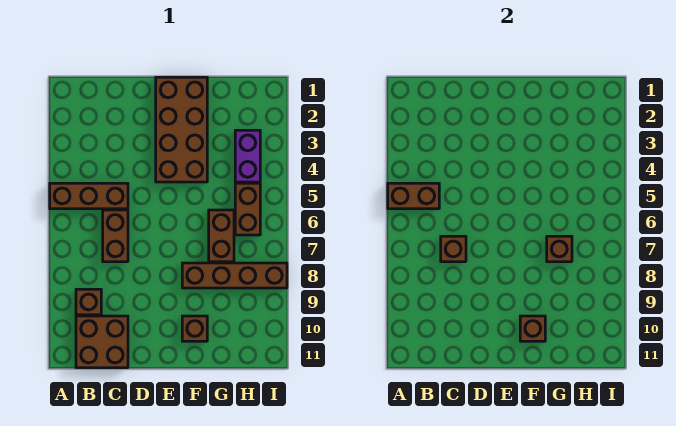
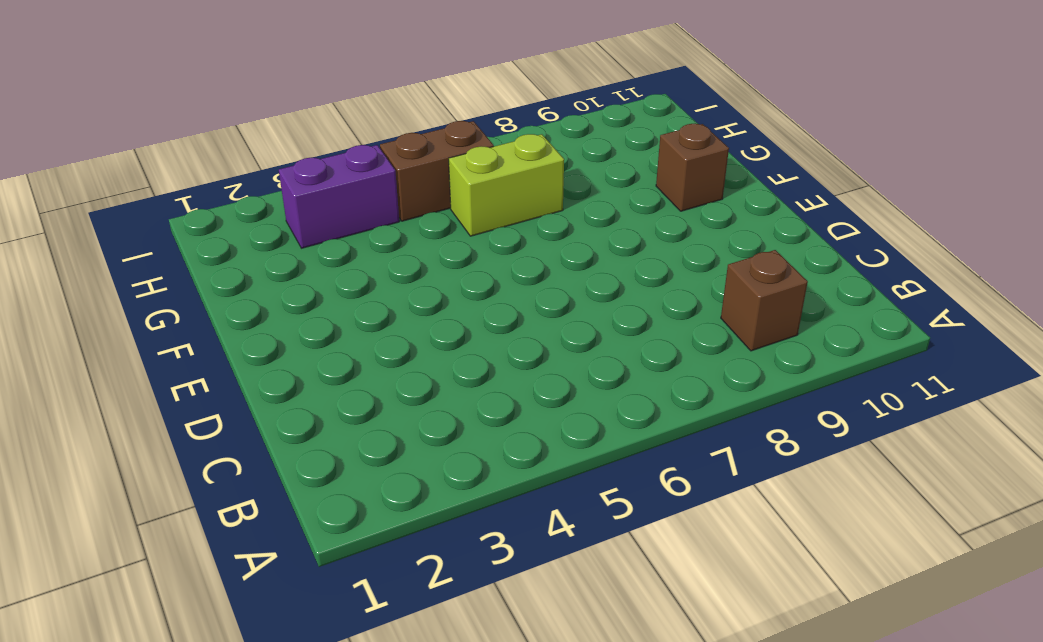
lime 1x2 brick [449,134,564,236] -> brown 1x2 brick [209,210,234,262]
none -> brown 1x3 brick [50,183,128,209]
none -> brown 2x2 brick [76,316,128,368]
none -> brown 1x2 brick [103,210,128,262]

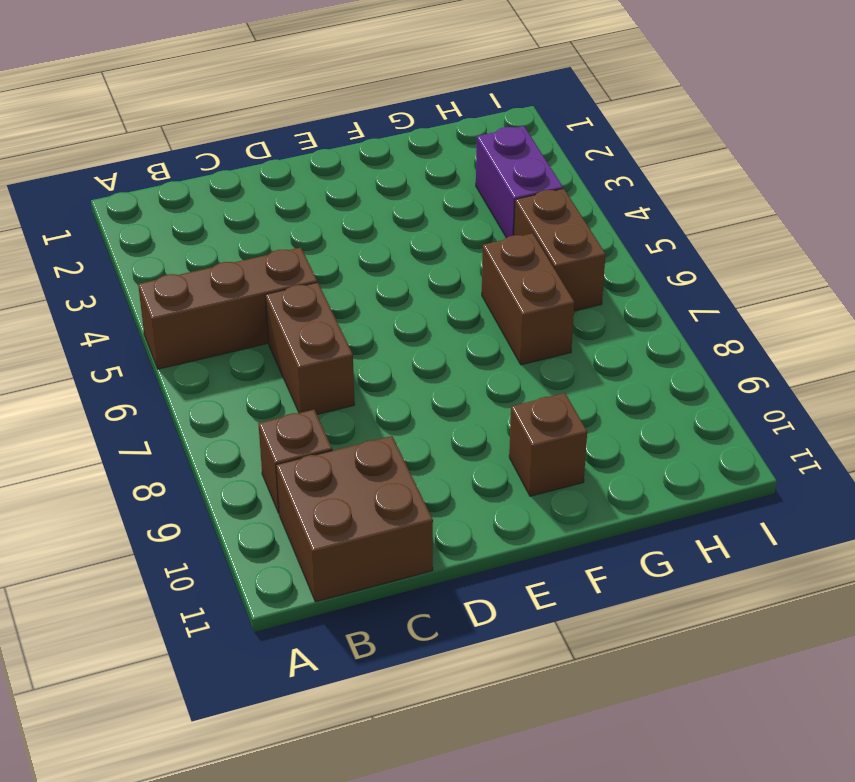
none -> brown 2x4 brick [156,77,207,182]
none -> brown 1x4 brick [182,263,287,288]
none -> brown 1x2 brick [388,183,439,209]

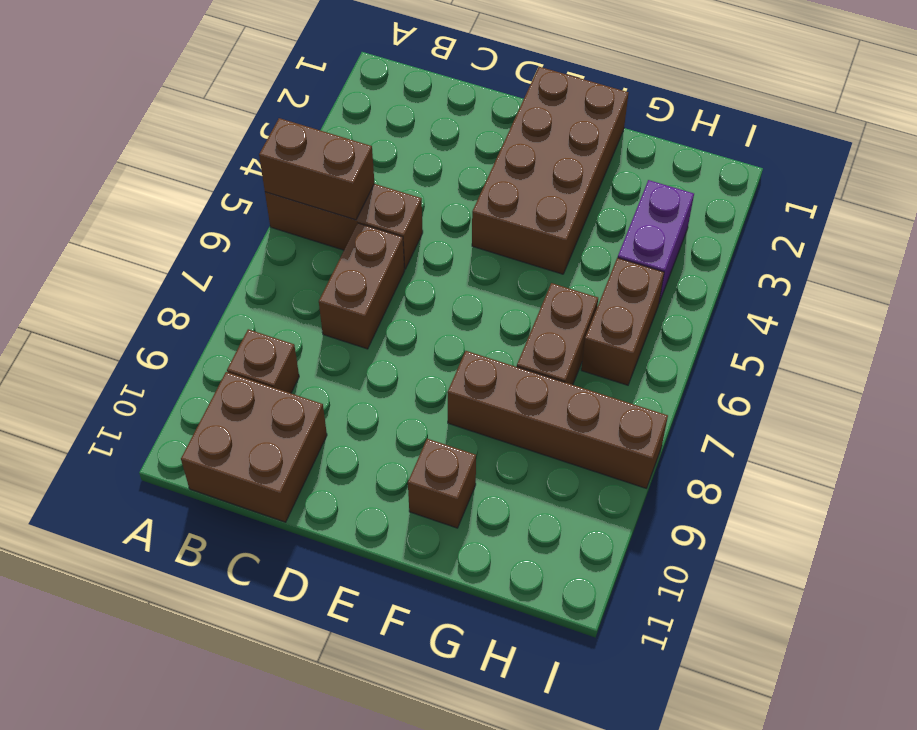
none -> brown 1x1 brick [441,236,466,262]
none -> brown 1x1 brick [520,316,545,341]
none -> brown 1x1 brick [547,236,572,262]

